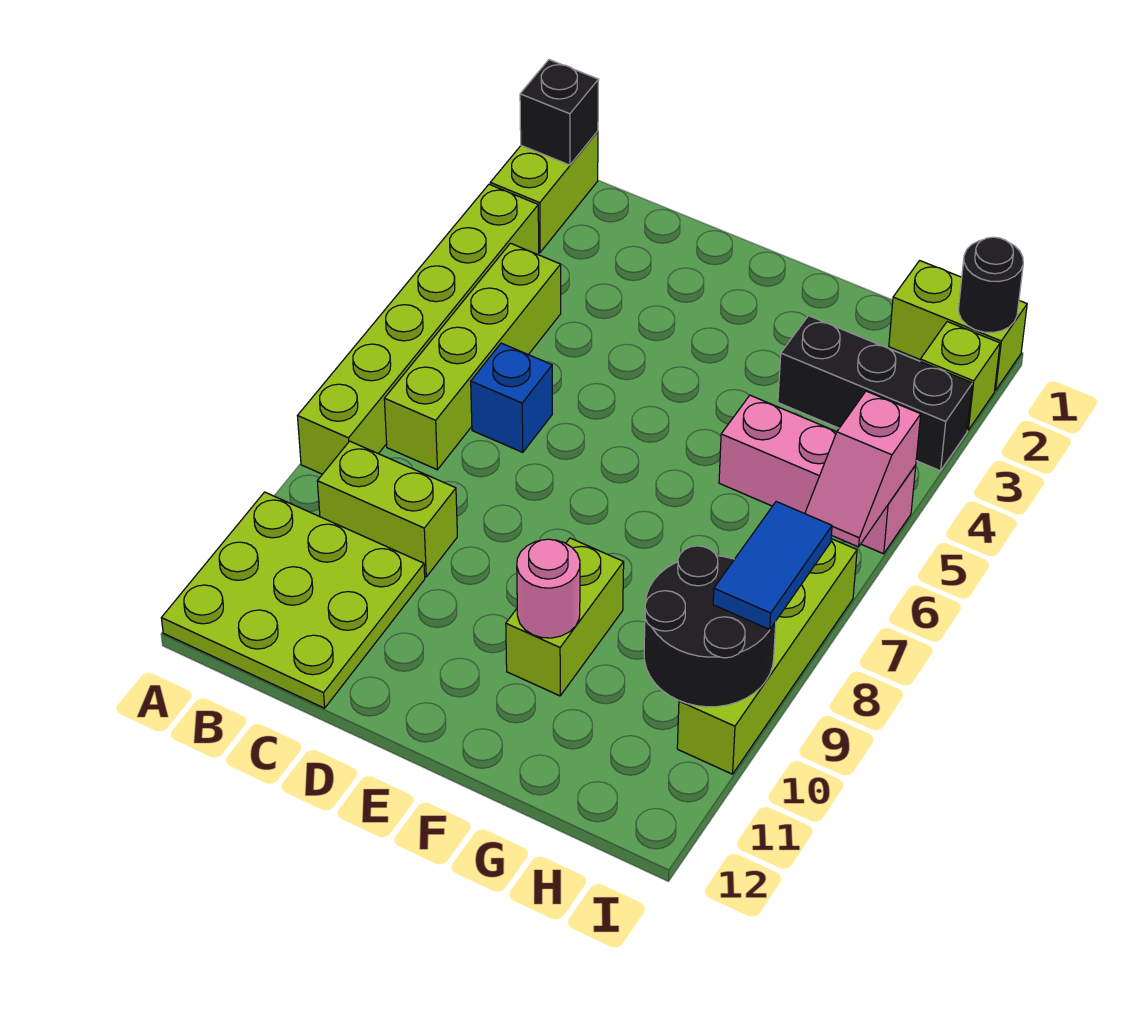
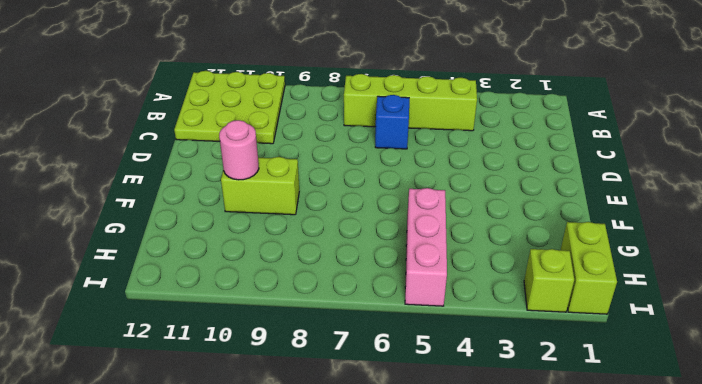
none -> lime 1x2 brick [490,131,598,252]
none -> lime 1x6 brick [298,184,539,474]
none -> lime 1x2 brick [317,441,457,577]

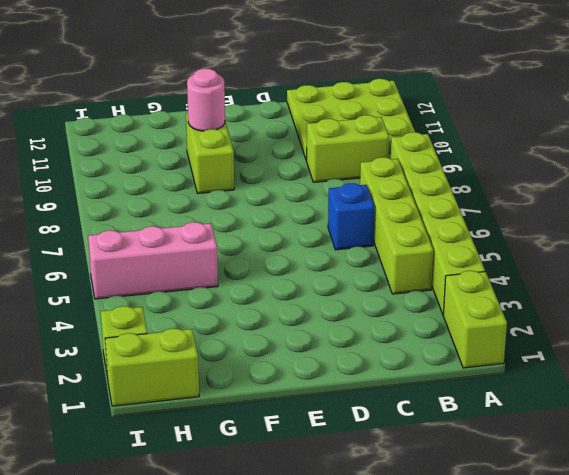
none -> black 1x3 brick [778,316,972,471]
none -> lime 1x4 brick [677,539,857,774]
none -> black 1x1 brick [520,60,599,165]

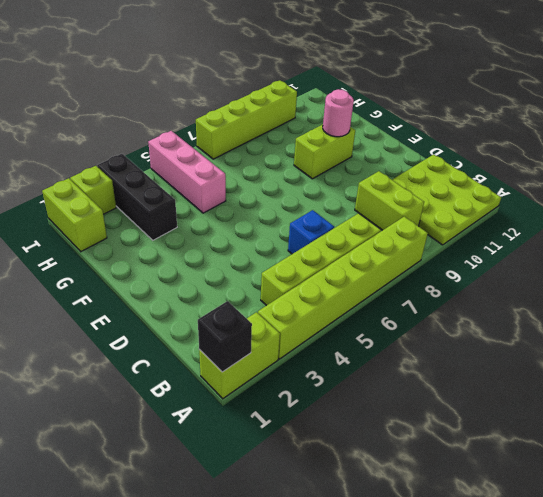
none -> black 2x2 round brick [644,546,776,707]
none -> black 1x1 round brick [959,237,1023,333]
none -> pink 1x2 slope [805,391,921,547]

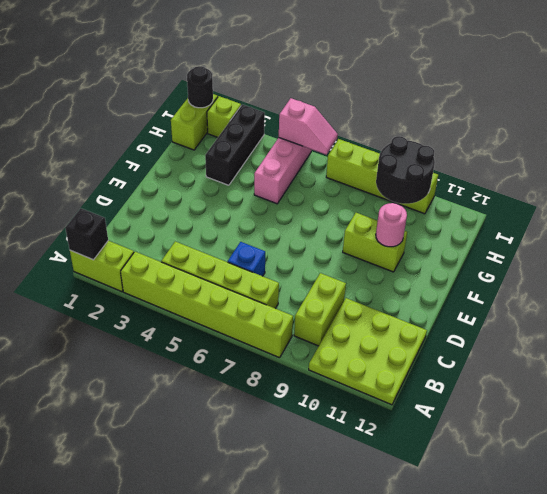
none -> blue 1x2 tile [713,502,832,630]

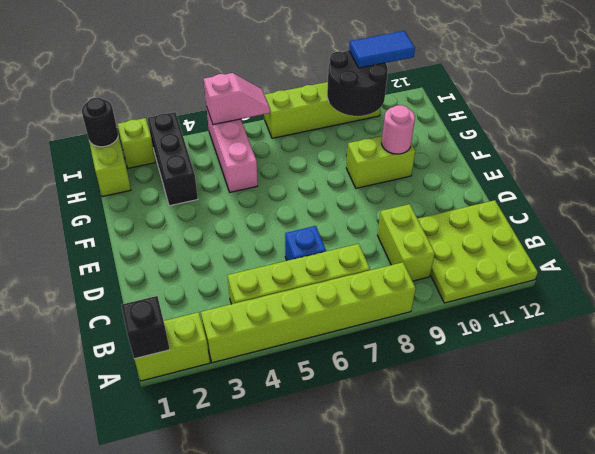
blue 1x2 tile [349,31,415,68] -> blue 1x2 tile moved to [713,502,832,630]

